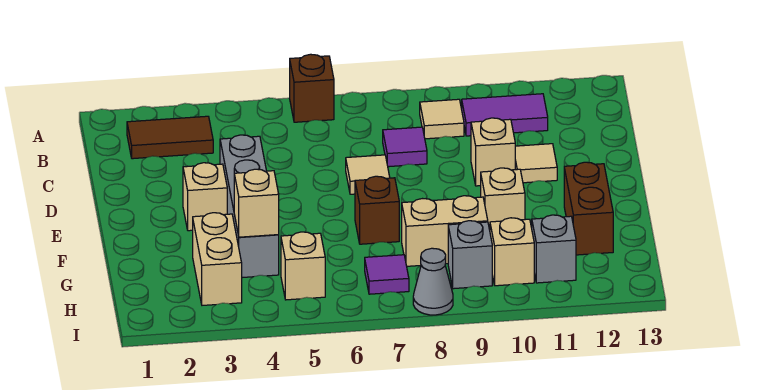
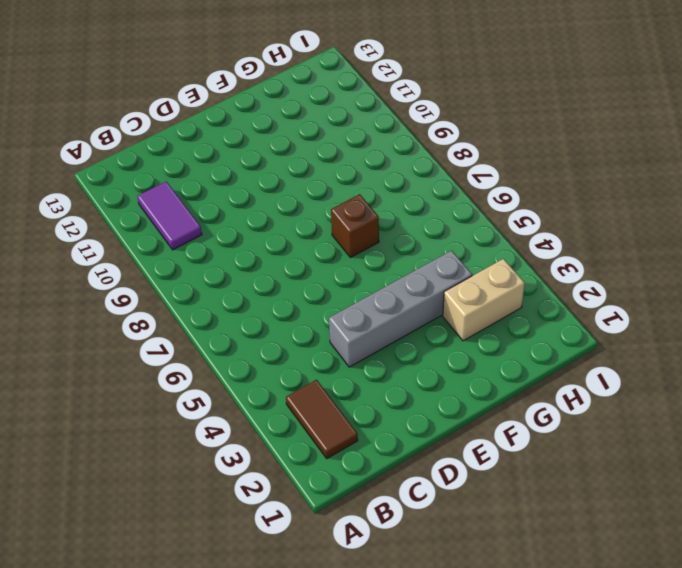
none -> brown 1x1 brick [290,54,334,122]
none -> tan 1x1 tile [420,99,464,139]
none -> purple 1x1 tile [383,127,427,167]

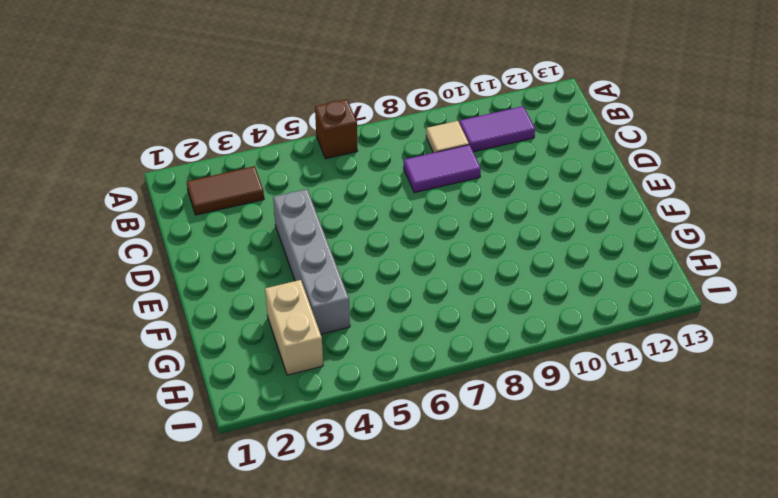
purple 1x2 tile [404,145,481,193] -> purple 1x1 tile [383,127,427,167]
none -> tan 1x1 tile [346,155,390,194]
none -> tan 1x1 brick [471,118,515,186]
none -> tan 1x1 tile [515,144,557,183]

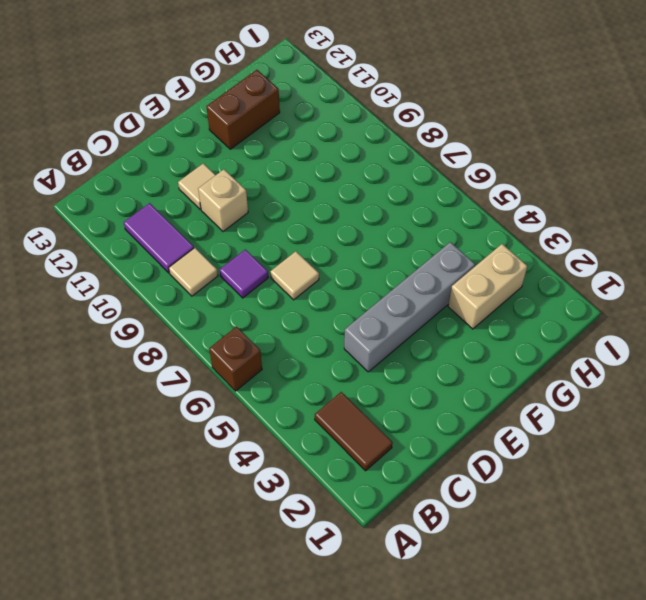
none -> tan 1x1 brick [183,163,227,231]
none -> brown 1x1 brick [355,176,399,244]
none -> tan 1x1 brick [481,168,525,230]

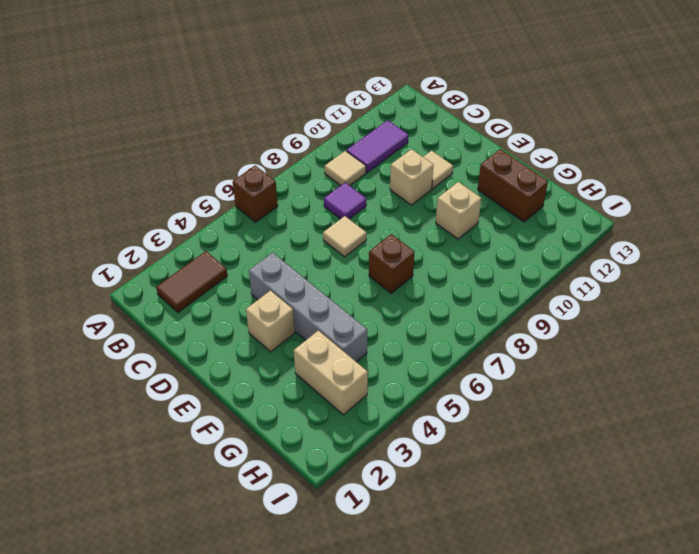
none -> tan 1x2 brick [402,196,488,266]
none -> tan 1x1 brick [281,232,325,300]
none -> purple 1x1 tile [365,255,409,294]

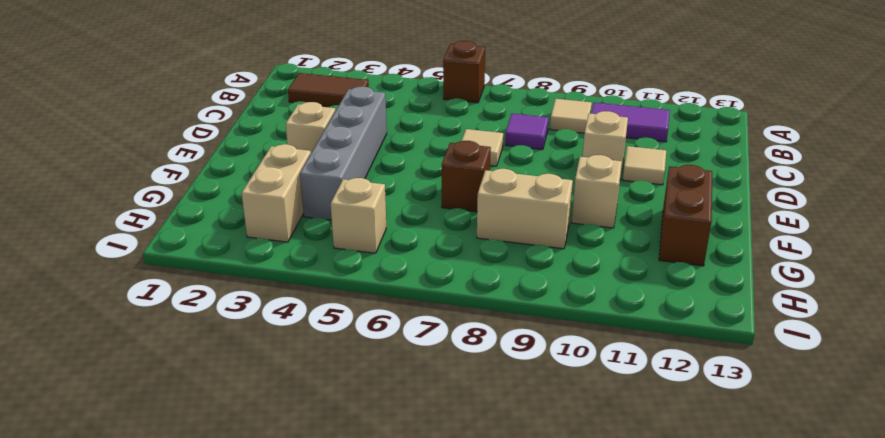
none -> purple 1x1 tile [365,255,409,294]
none -> grey 1x1 brick [448,221,492,289]
none -> tan 1x1 brick [490,218,534,286]

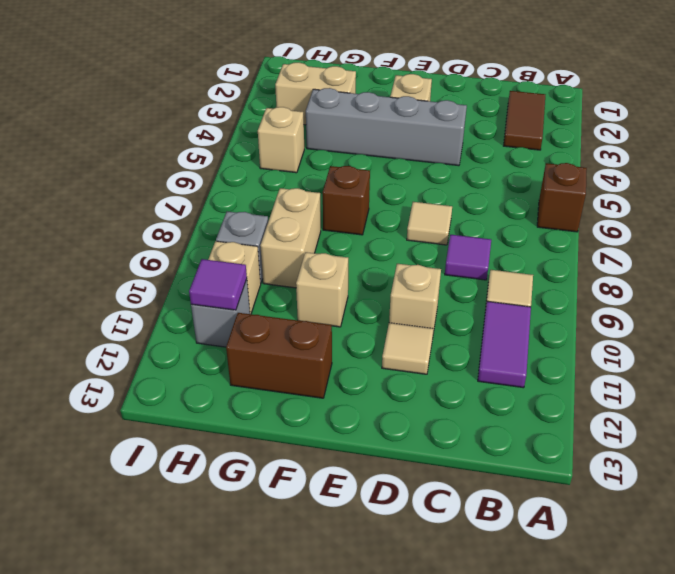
purple 1x1 tile [189,259,247,310] -> purple 1x1 tile moved to [365,255,409,294]
none -> grey 1x1 cone [413,248,453,315]
none -> tan 1x1 brick [234,169,279,237]

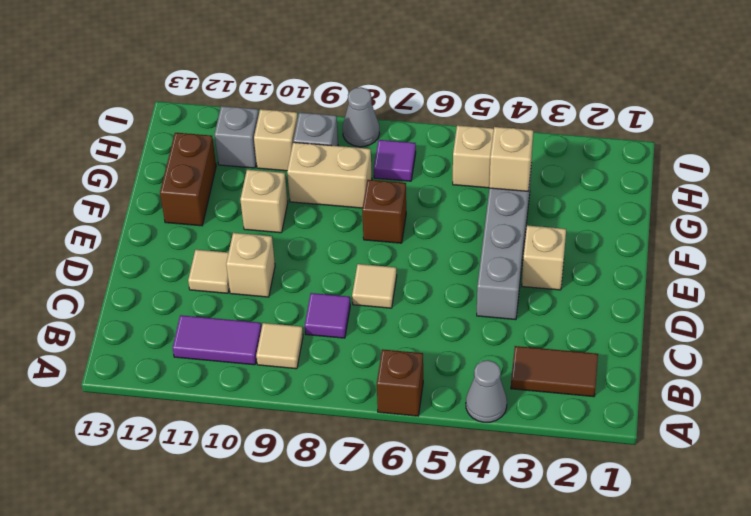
grey 1x1 cone [466,360,507,422] -> none
none -> tan 1x2 brick [193,213,242,305]

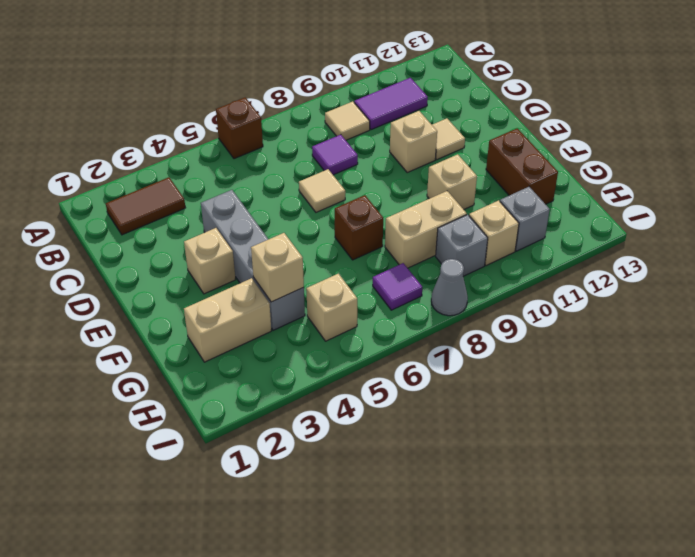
tan 1x2 brick [184,278,271,362] -> tan 1x2 brick turned to [193,213,242,305]

